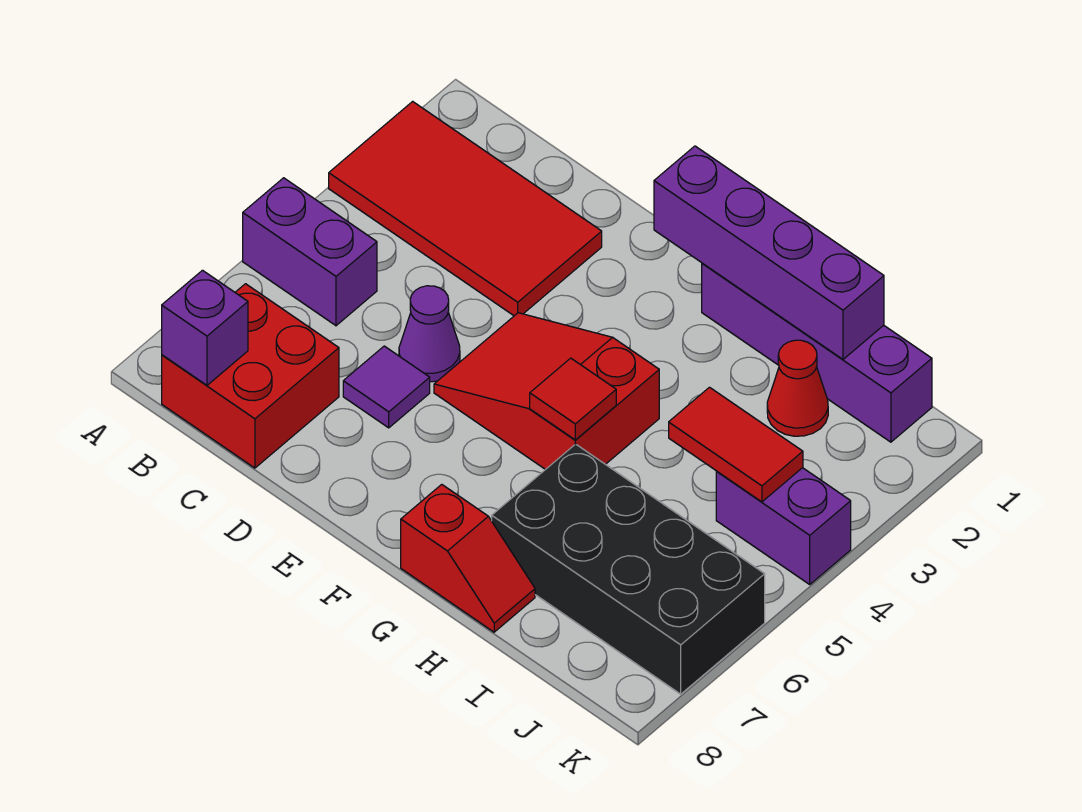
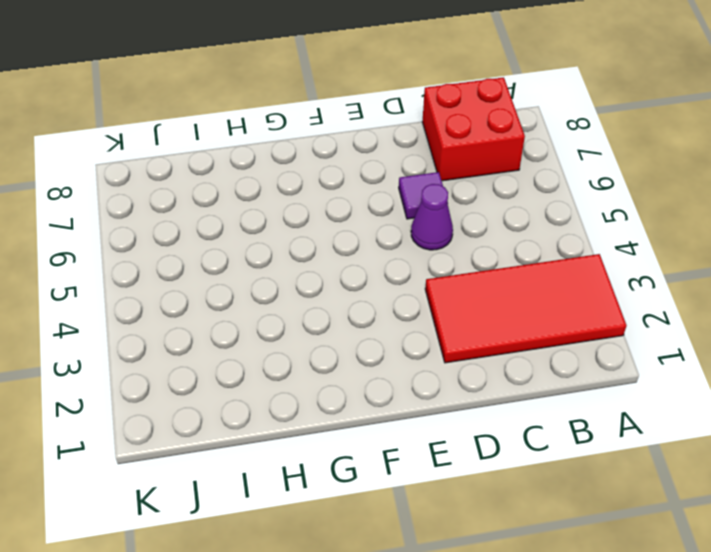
none -> purple 1x2 brick [243,178,377,326]
none -> red 2x3 slope [434,313,659,470]
none -> purple 1x4 brick [702,263,932,442]

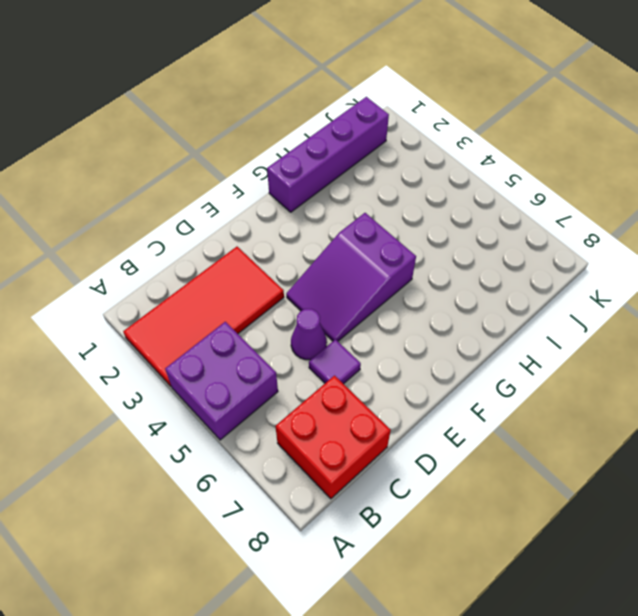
purple 2x2 brick [165,322,278,440] -> purple 1x2 brick [243,178,377,326]
purple 2x3 slope [286,213,416,341] -> red 2x3 slope [434,313,659,470]
none -> red 1x2 slope [401,484,535,632]
none -> black 2x4 brick [492,444,765,694]
none -> red 1x1 cone [767,340,828,436]

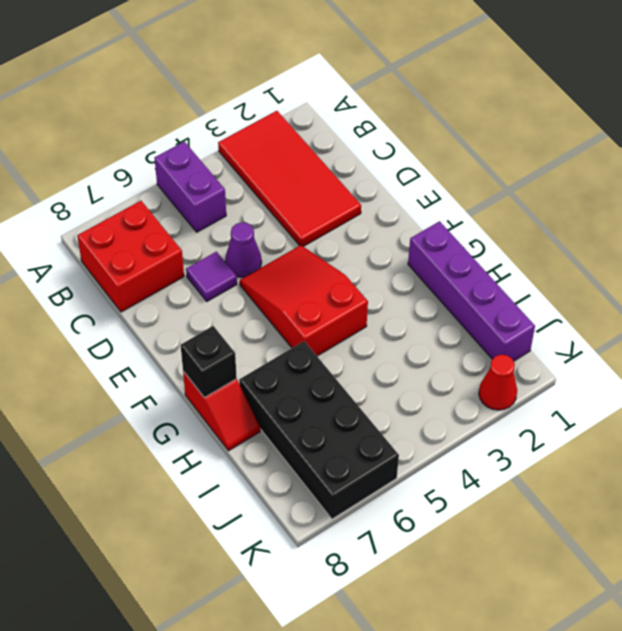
black 1x1 brick [181,326,237,397] -> none
red 1x1 cone [479,355,517,410] -> red 1x1 cone moved to [767,340,828,436]
none -> purple 1x2 brick [716,468,851,584]
none -> purple 1x1 brick [162,270,248,385]
none -> purple 1x4 brick [654,146,884,359]

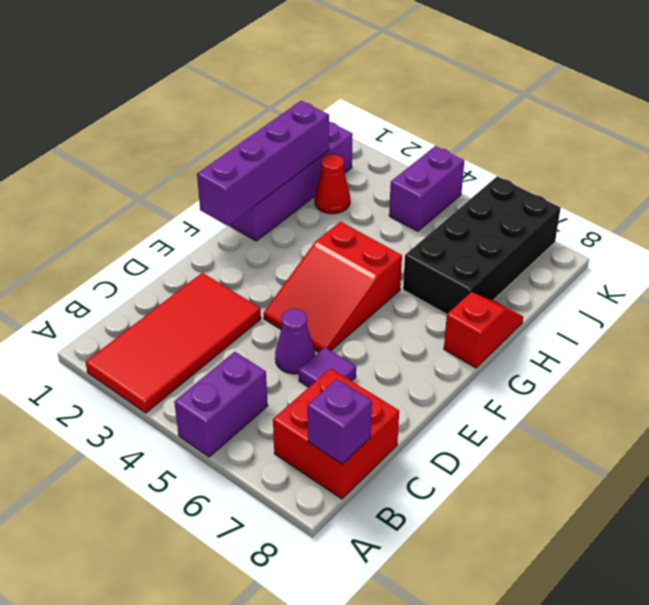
none -> red 1x1 tile [530,358,616,440]
none -> red 1x2 tile [669,387,803,502]

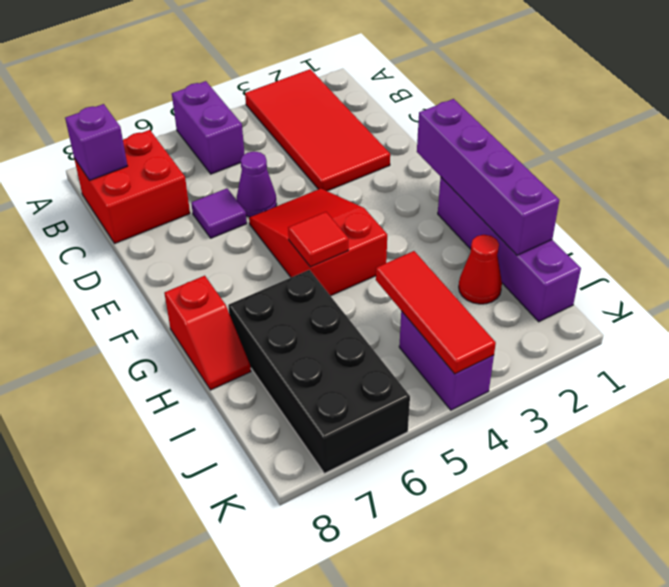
red 1x3 tile [376,251,496,374] -> red 1x2 tile [669,387,803,502]

